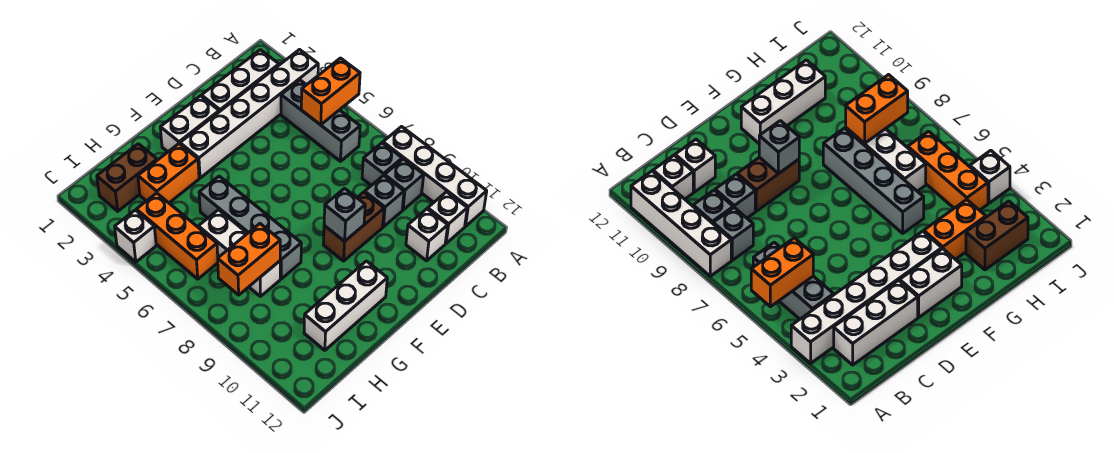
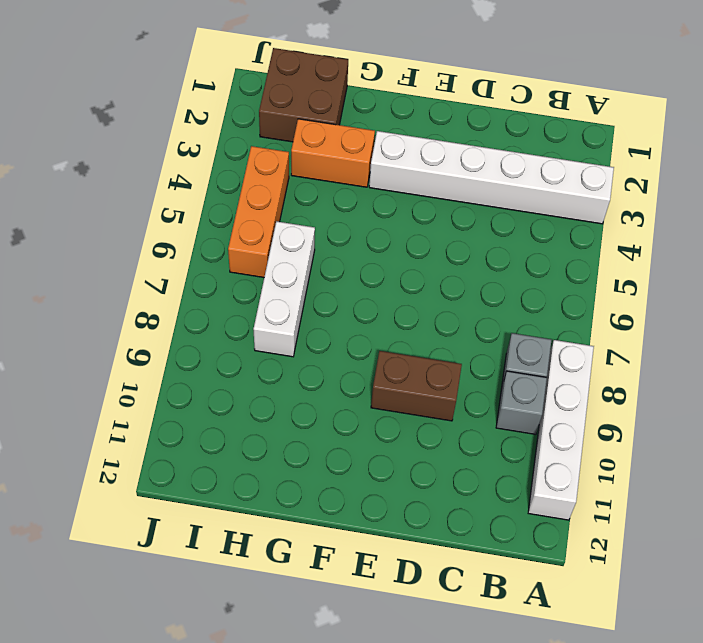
brown 2x2 brick [259,48,348,142] -> brown 1x2 brick [97,144,157,211]
none -> white 1x3 brick [201,50,279,112]
none -> grey 1x3 brick [281,80,360,161]
none -> white 1x1 brick [428,192,467,243]

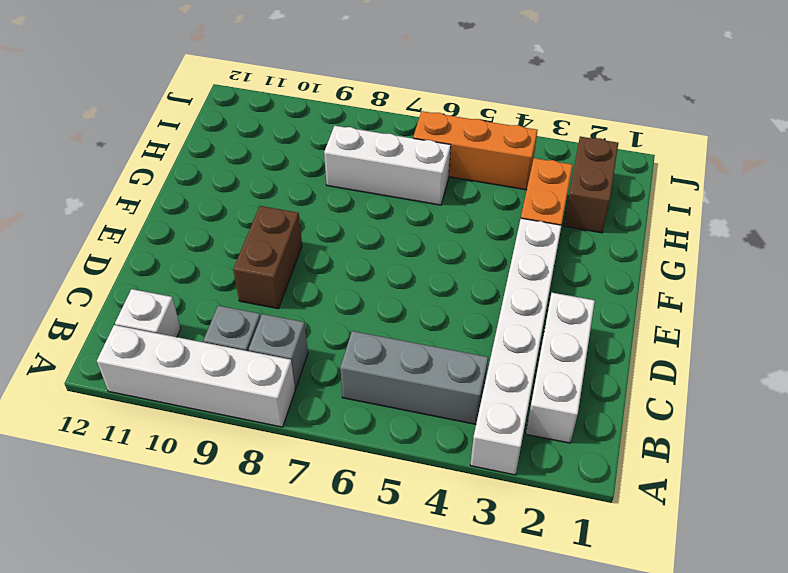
none -> grey 1x1 brick [365,175,404,227]
none -> white 1x1 brick [406,209,448,261]
none -> white 1x2 brick [160,96,219,152]

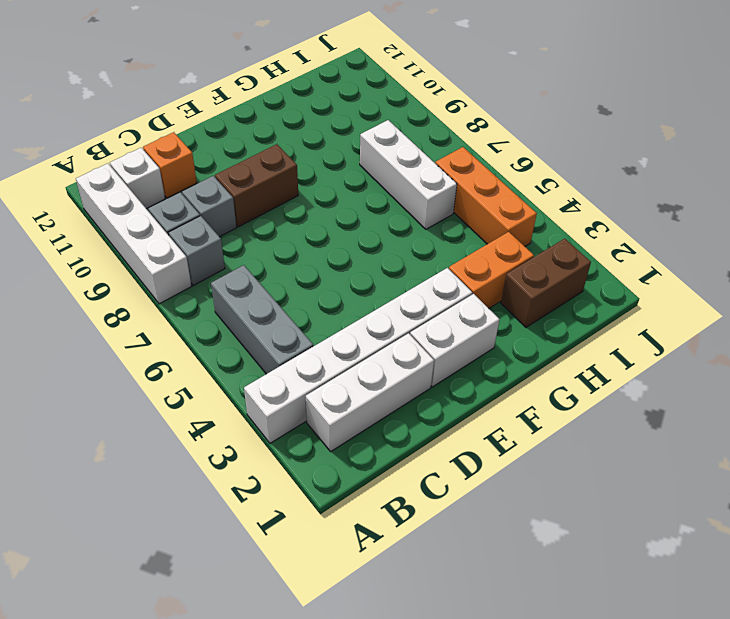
orange 1x1 brick [143,132,197,198] -> white 1x1 brick [406,209,448,261]
none -> white 1x3 brick [304,261,387,350]
none -> grey 1x4 brick [199,176,301,279]
none -> white 1x1 brick [115,210,156,262]

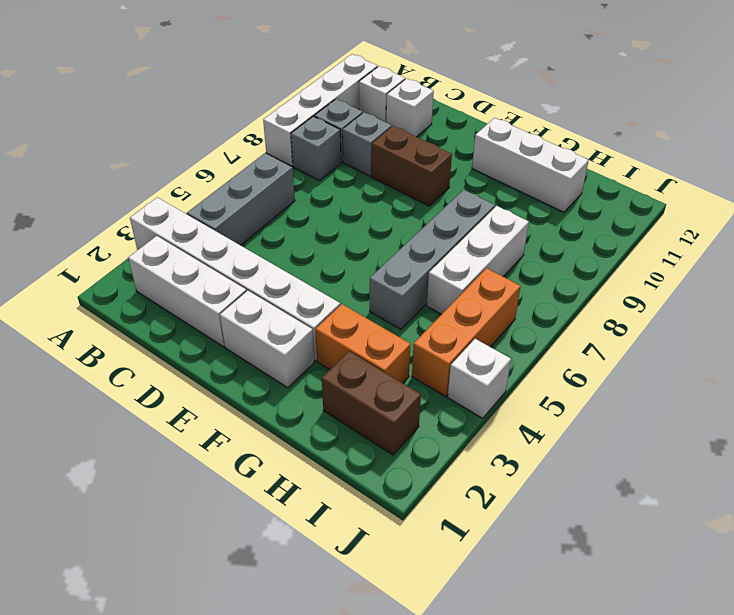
none -> orange 1x2 brick [301,58,360,125]
none -> grey 1x1 brick [324,188,365,241]
none -> orange 1x2 brick [218,224,280,295]

